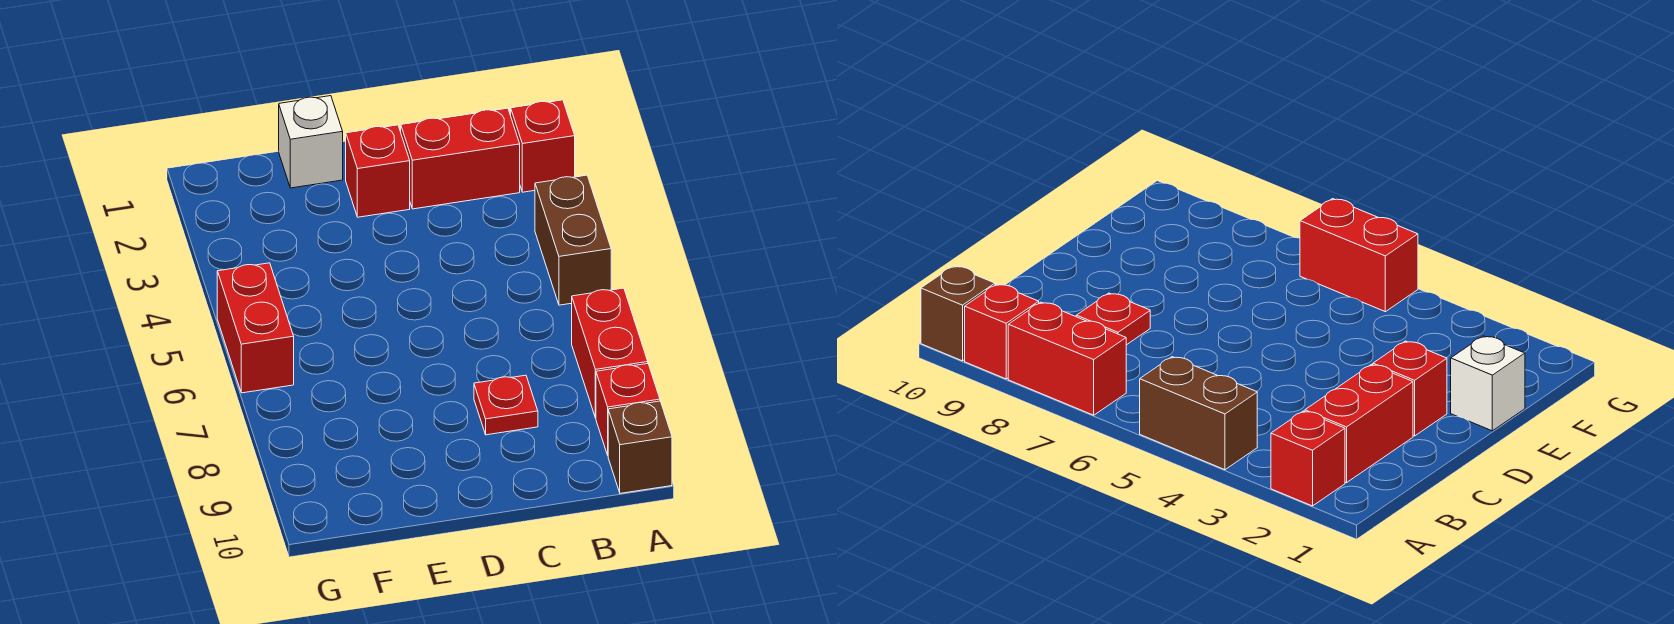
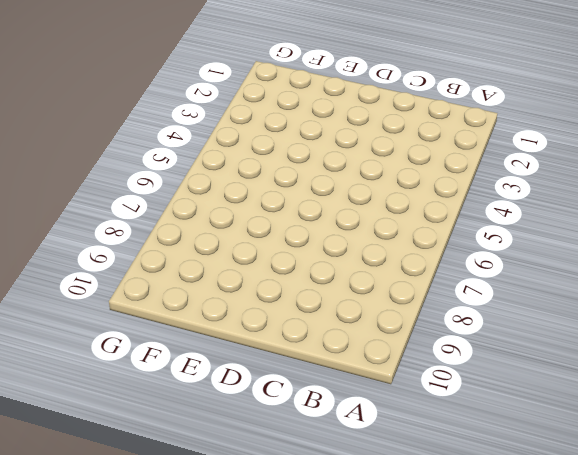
none -> red 1x1 brick [511,100,575,192]
none -> brown 1x2 brick [535,175,611,305]

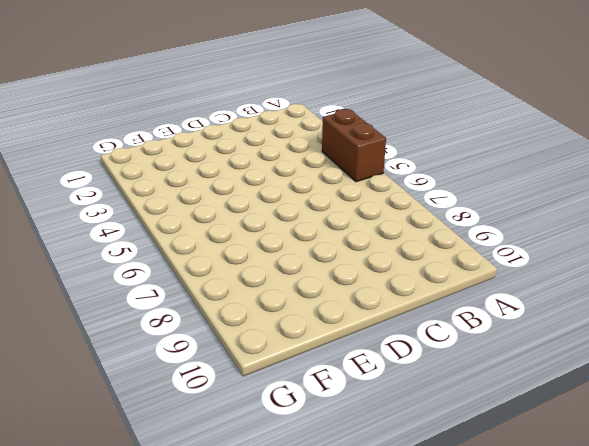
none -> red 1x1 brick [511,100,575,192]
none -> red 1x2 brick [572,288,648,418]

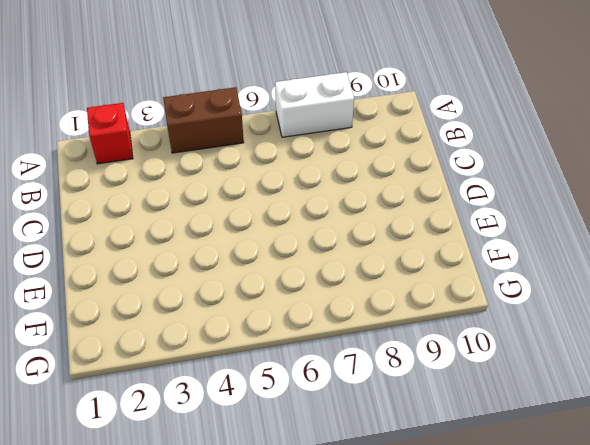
white 1x2 brick [275,72,354,137] -> red 1x2 brick [572,288,648,418]
none -> red 1x1 brick [596,364,660,455]
none -> brown 1x1 brick [608,401,672,493]

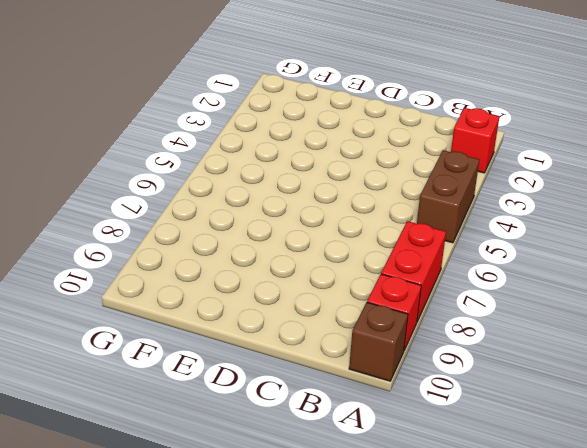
none -> red 1x2 brick [401,108,520,209]
none -> red 1x1 plate [474,375,538,435]

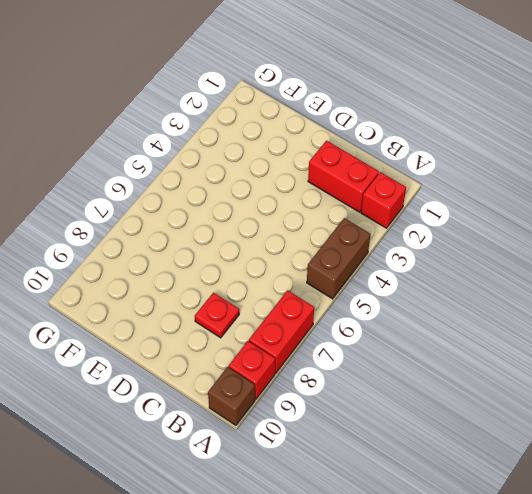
none -> red 1x1 brick [346,125,410,217]
none -> white 1x1 brick [279,96,343,188]

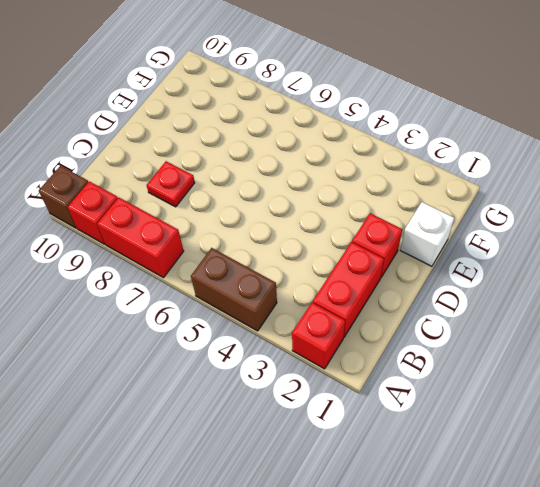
none -> red 1x2 brick [217,263,294,393]

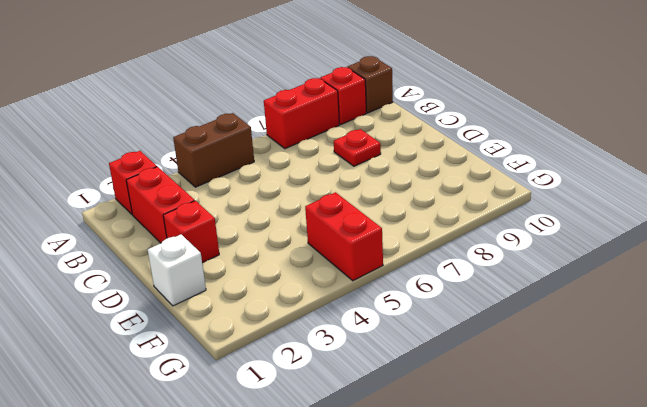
red 1x2 brick [305,192,383,281] -> red 1x2 brick turned to [217,263,294,393]

